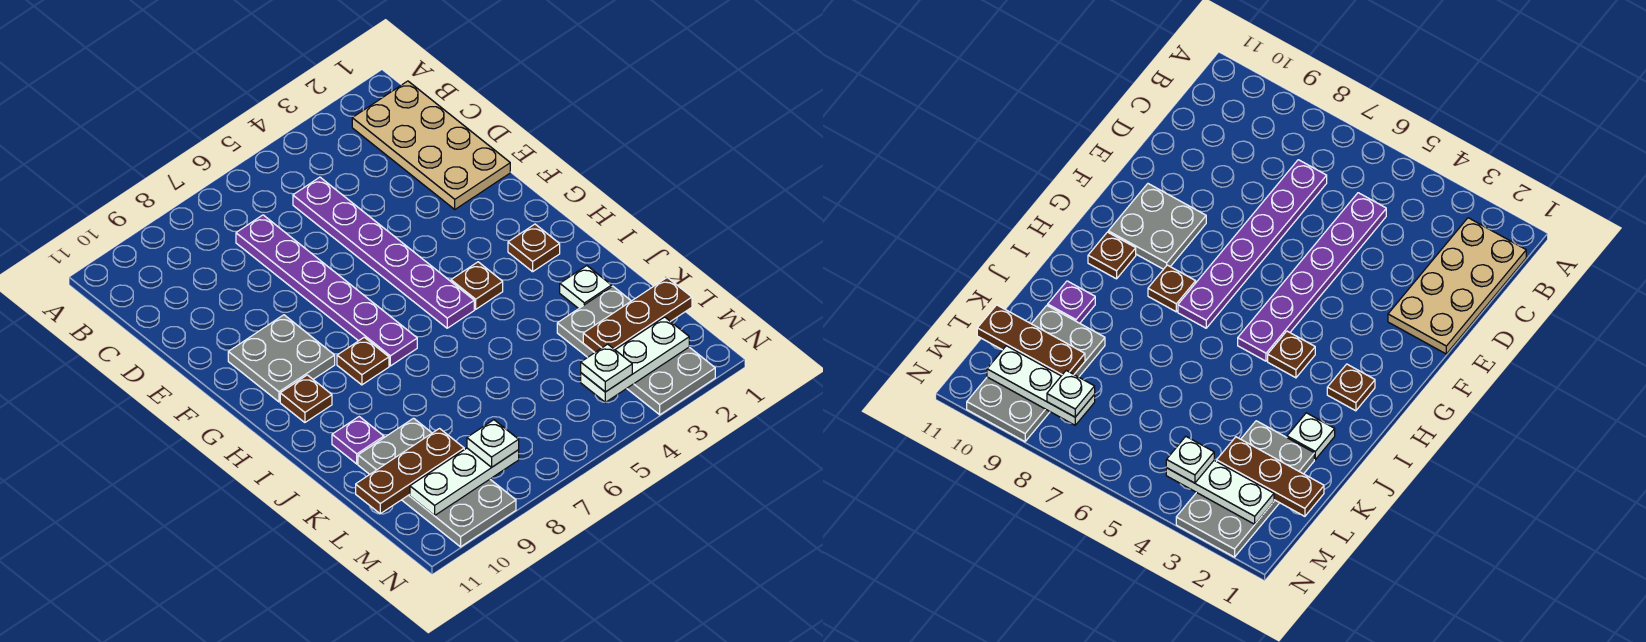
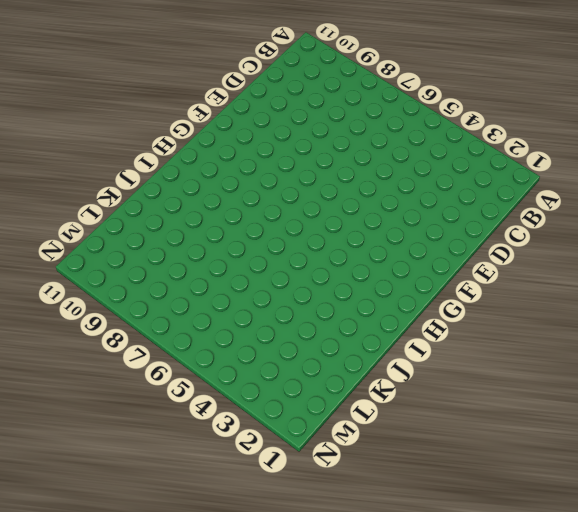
none -> tan 2x4 plate [352,81,510,209]
none -> purple 1x6 plate [293,177,474,328]
none -> purple 1x6 plate [236,215,417,366]

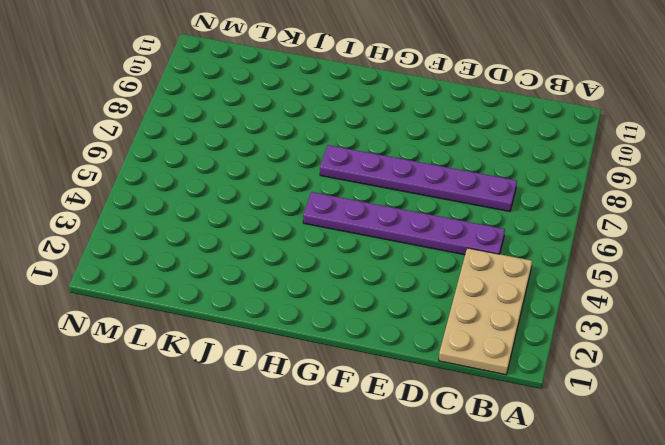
tan 2x4 plate [439,248,532,375] -> tan 2x4 plate turned to [352,81,510,209]
none -> grey 2x2 plate [228,315,335,402]
none -> brown 1x1 plate [508,224,560,272]
none -> brown 1x1 plate [451,262,503,309]

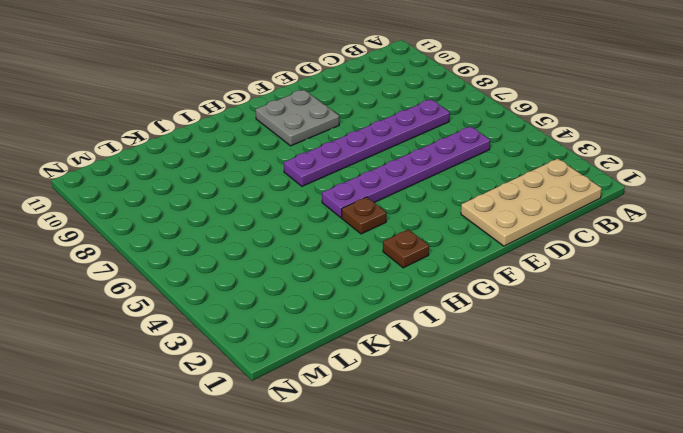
none -> brown 1x1 plate [337,337,389,385]
none -> brown 1x1 plate [280,375,332,422]
none -> white 1x1 plate [560,266,612,309]

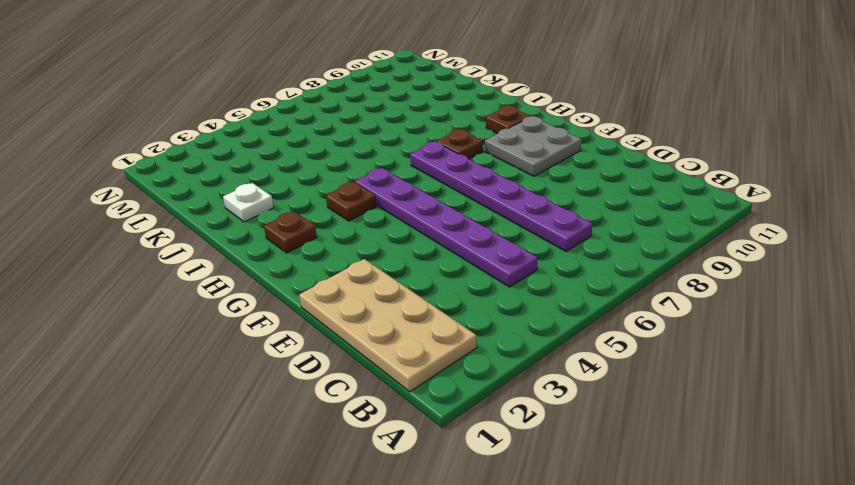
none -> purple 1x1 plate [332,417,384,464]
none -> grey 2x4 plate [557,286,715,415]
none -> grey 2x4 plate [358,418,516,547]

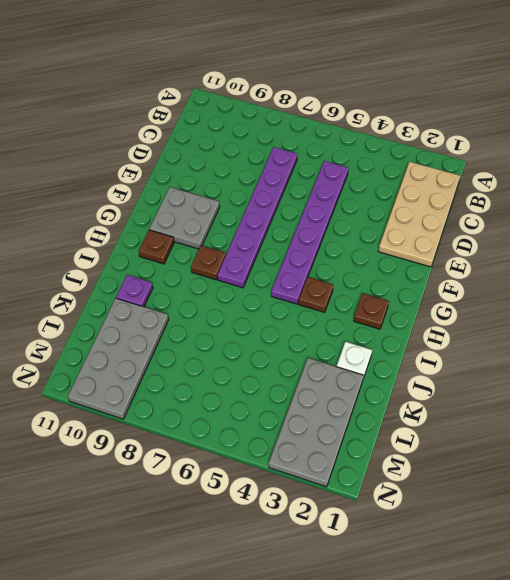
none -> brown 1x3 plate [583,278,692,353]
none -> brown 1x3 plate [356,429,464,514]
none -> white 1x3 plate [581,317,689,402]

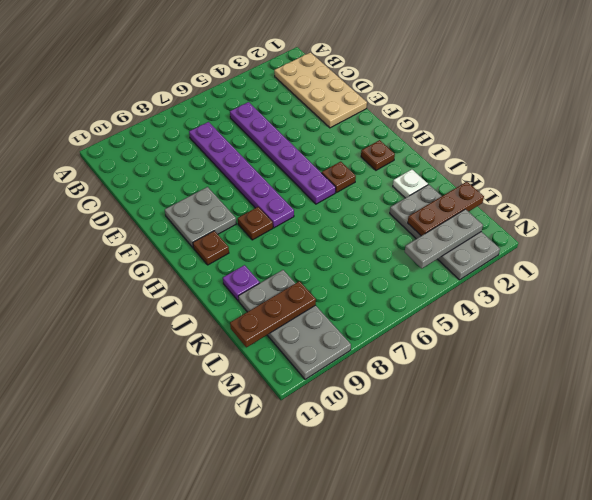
grey 1x3 plate [405,209,483,268] -> white 1x3 plate [581,317,689,402]
none -> white 1x3 plate [410,448,519,516]
none -> white 1x1 plate [581,344,632,392]
none -> white 1x1 plate [467,420,519,467]

